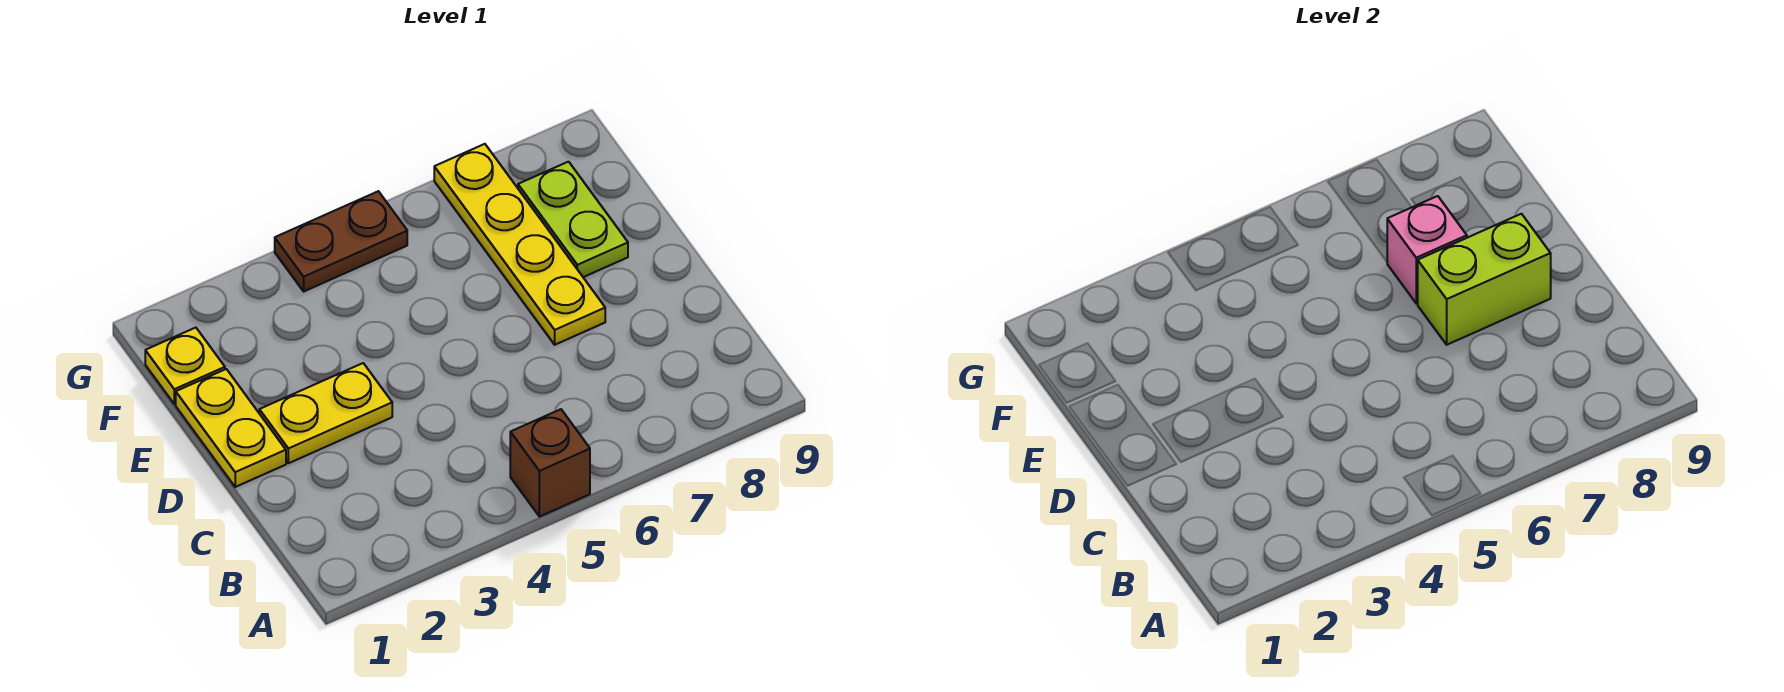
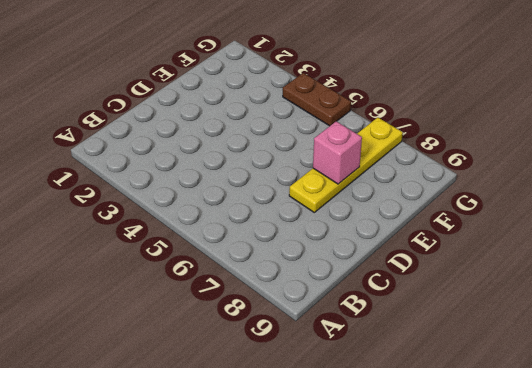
none -> brown 1x1 brick [510,409,590,517]
none -> yellow 1x2 plate [176,369,286,487]

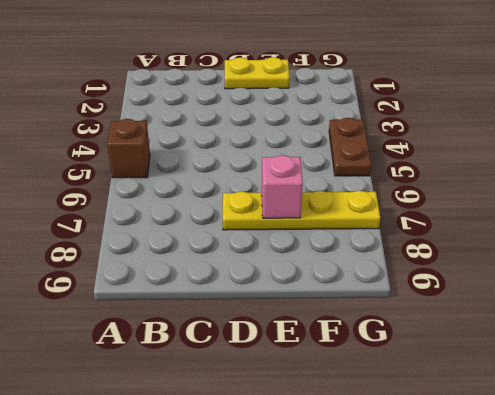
none -> yellow 1x2 plate [259,363,392,463]
none -> lime 1x2 plate [518,162,628,277]

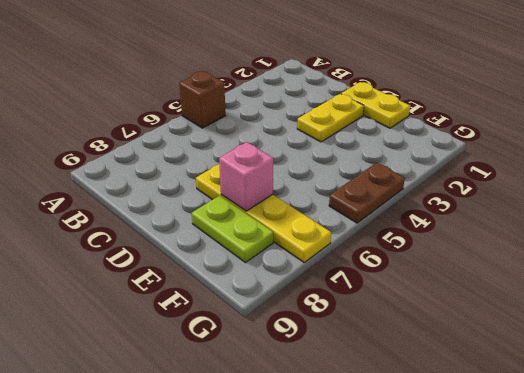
none -> yellow 1x1 plate [145,328,225,404]
none -> lime 1x2 brick [1418,214,1551,345]

